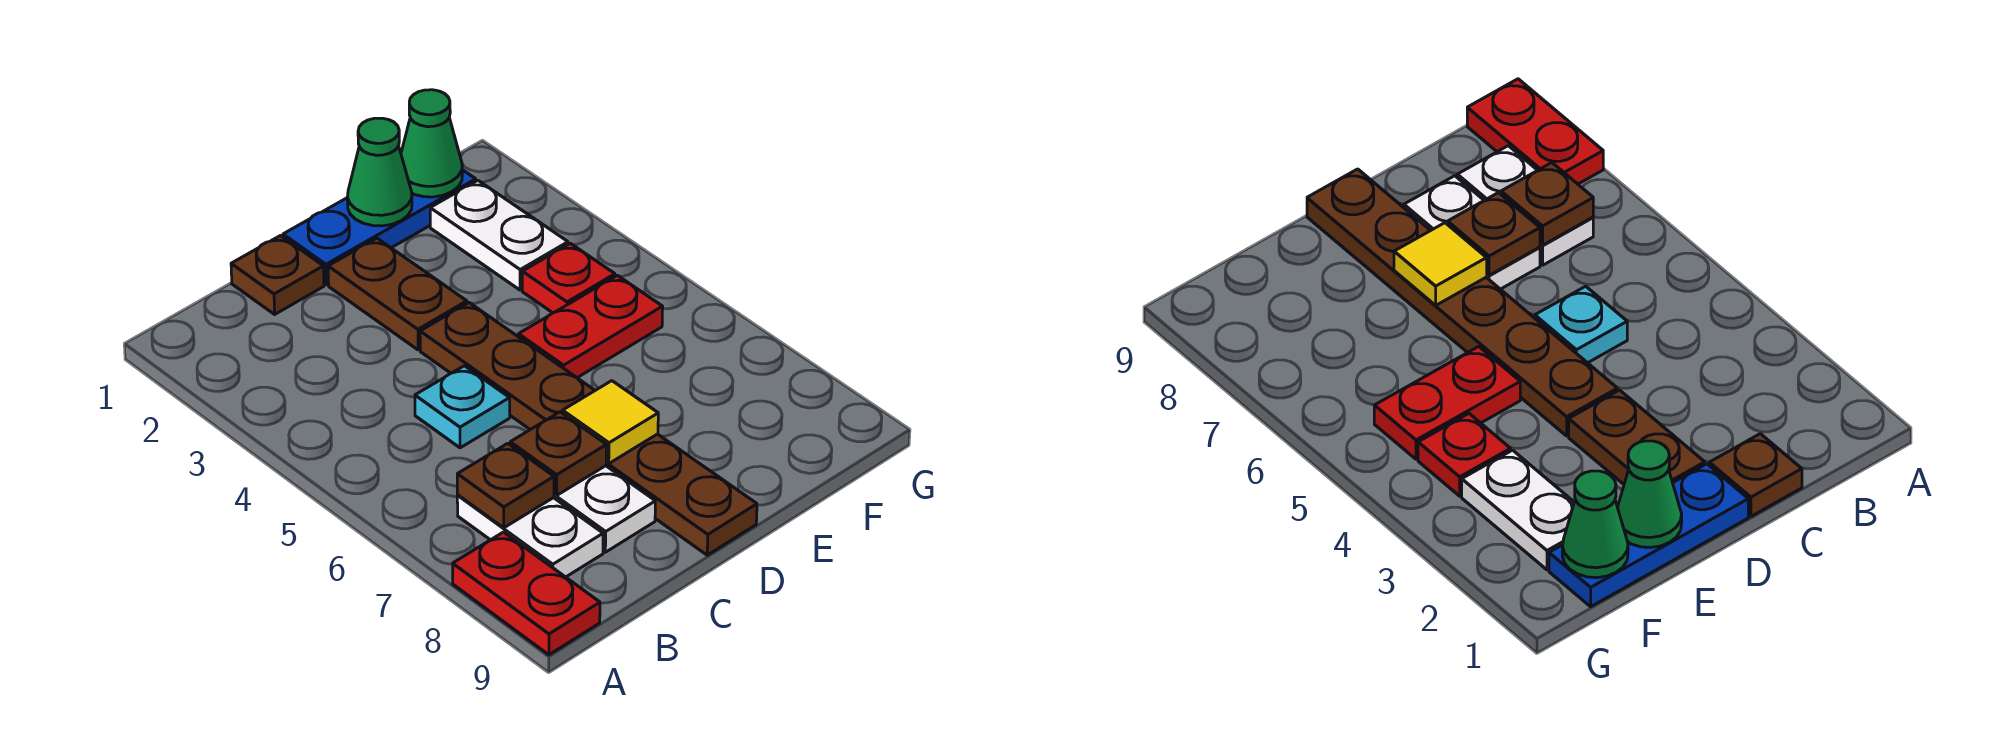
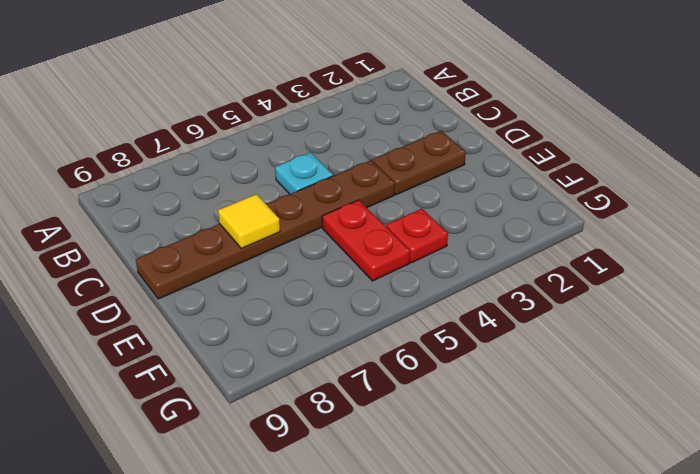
none -> red 1x2 plate [453,532,600,655]
none -> white 1x2 plate [457,495,603,577]
none -> brown 1x1 plate [231,236,324,314]

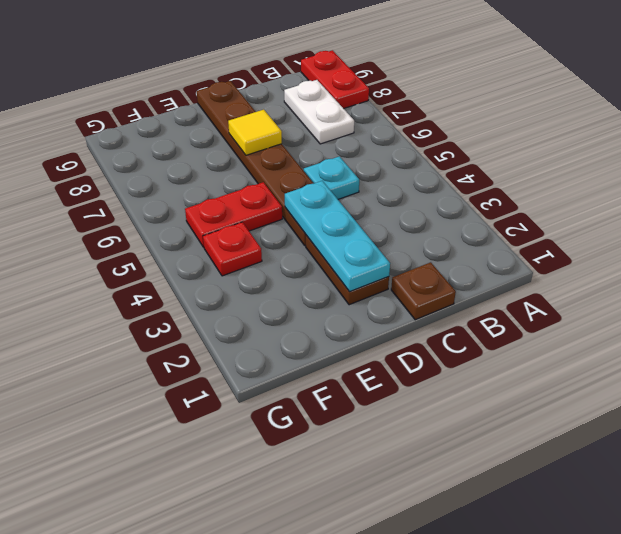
cyan 1x3 plate [285,181,390,292] -> none
none -> white 1x2 plate [554,466,655,552]
none -> blue 1x3 plate [283,170,476,285]
none -> white 1x2 plate [430,181,568,290]

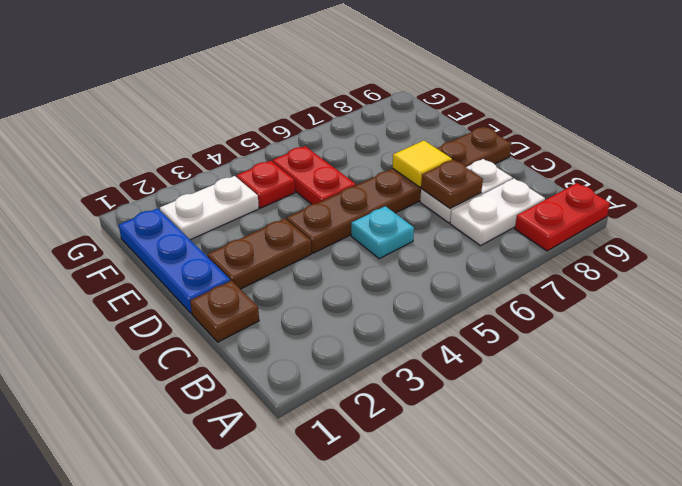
none -> brown 1x1 plate [457,443,554,528]
none -> green 1x1 cone [347,118,412,226]
none -> green 1x1 cone [401,90,462,197]

